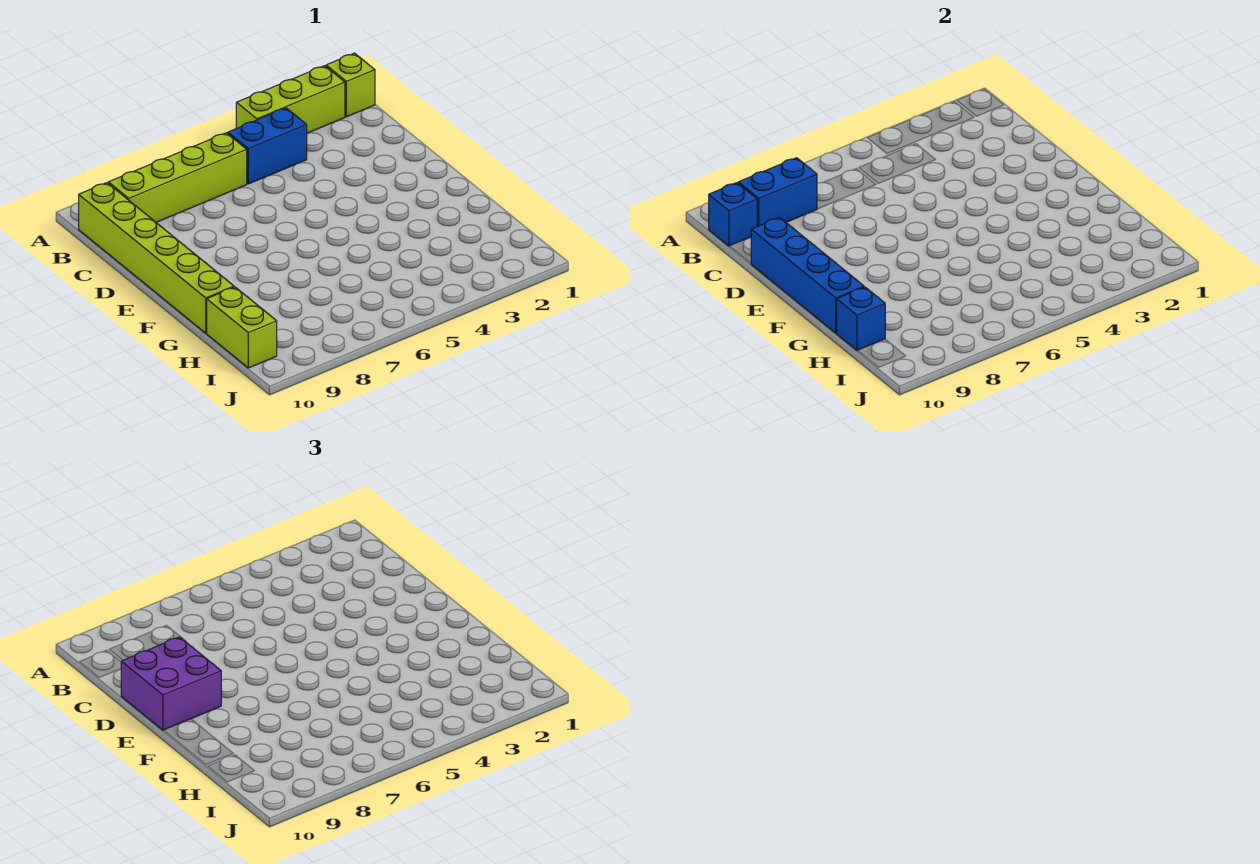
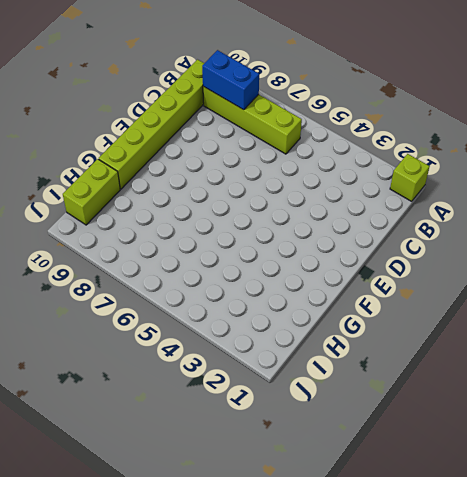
none -> lime 1x3 brick [236,66,345,133]
none -> blue 1x2 brick [228,108,307,184]

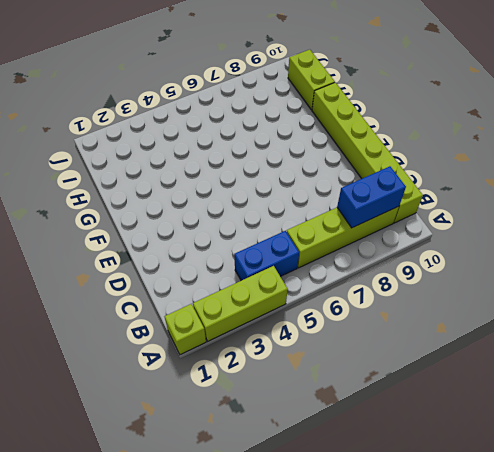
none -> blue 1x1 brick [709,183,757,246]
none -> blue 1x4 brick [751,217,864,333]

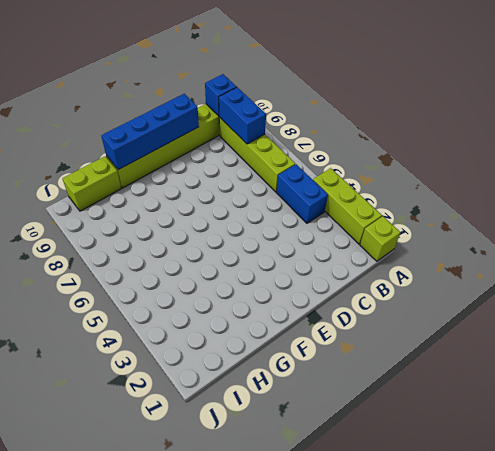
none -> blue 1x1 brick [837,287,885,351]
none -> purple 2x2 brick [121,637,221,730]

